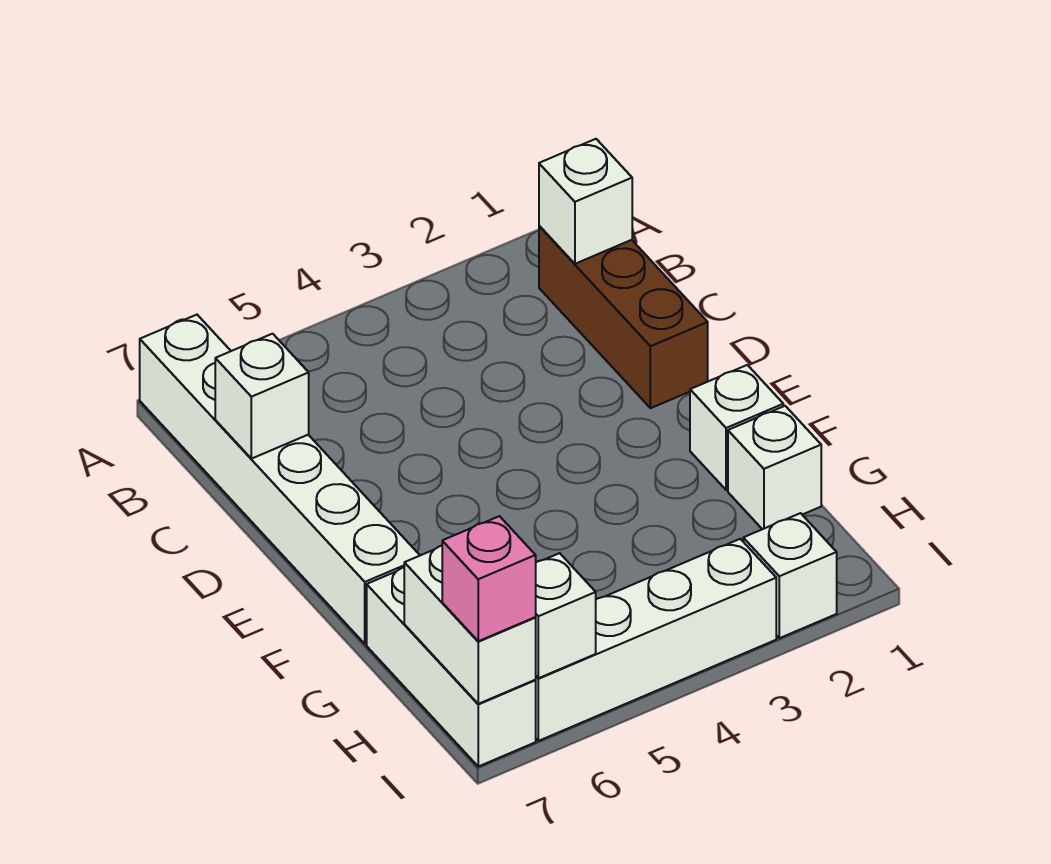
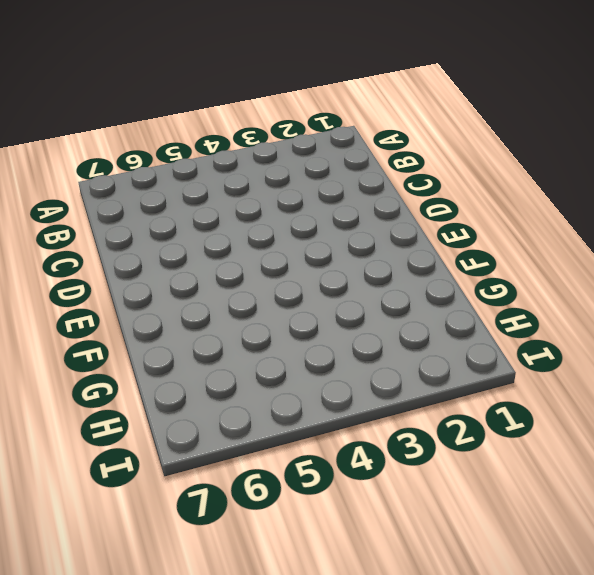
none -> white 1x6 brick [140,315,420,644]
none -> brown 1x3 brick [539,226,708,408]
none -> white 1x1 brick [690,365,783,490]

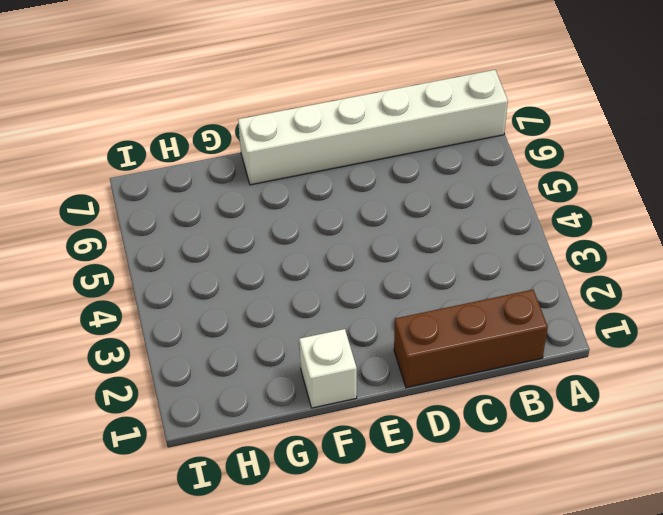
none -> white 1x1 brick [728,406,821,529]
none -> white 1x3 brick [367,568,536,766]
none -> white 1x1 brick [743,513,837,638]

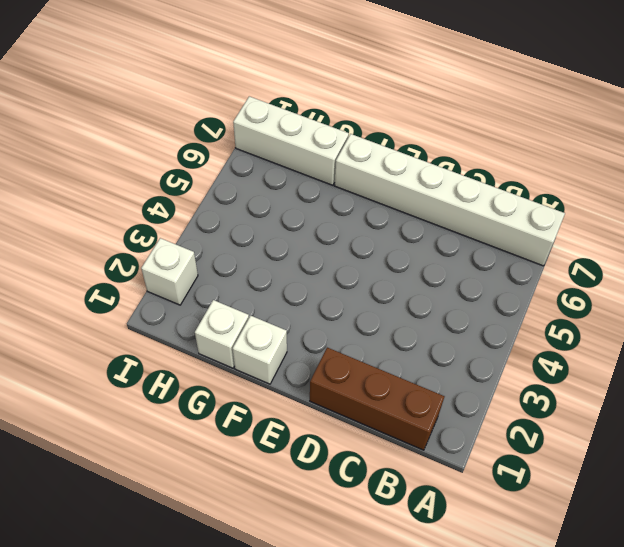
none -> white 1x4 brick [535,539,776,741]
none -> white 1x1 brick [539,139,632,264]
none -> white 1x1 brick [215,334,309,459]

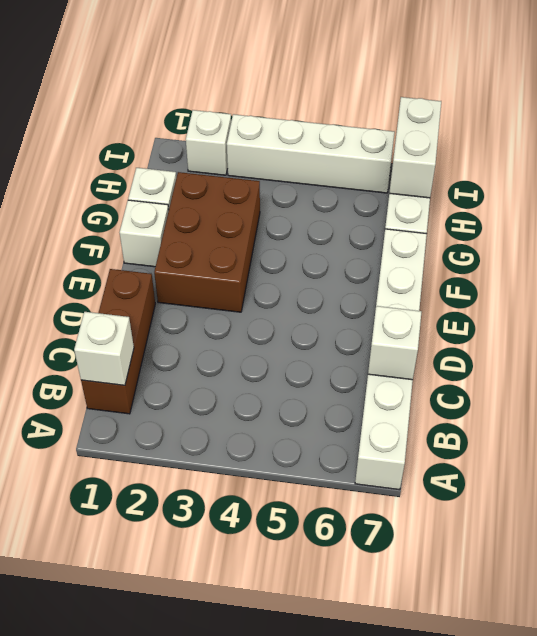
brown 2x3 brick [154,172,260,312] -> none
none -> white 1x1 brick [535,553,596,678]
none -> pink 1x1 brick [442,516,536,641]

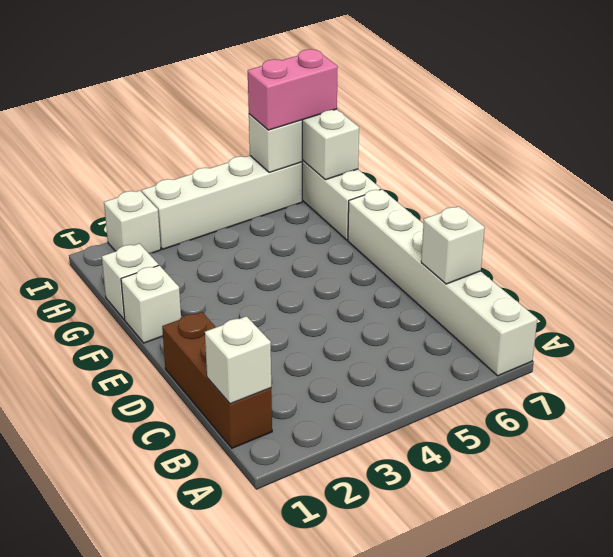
pink 1x2 brick [248,49,338,130] -> pink 1x1 brick [442,516,536,641]

